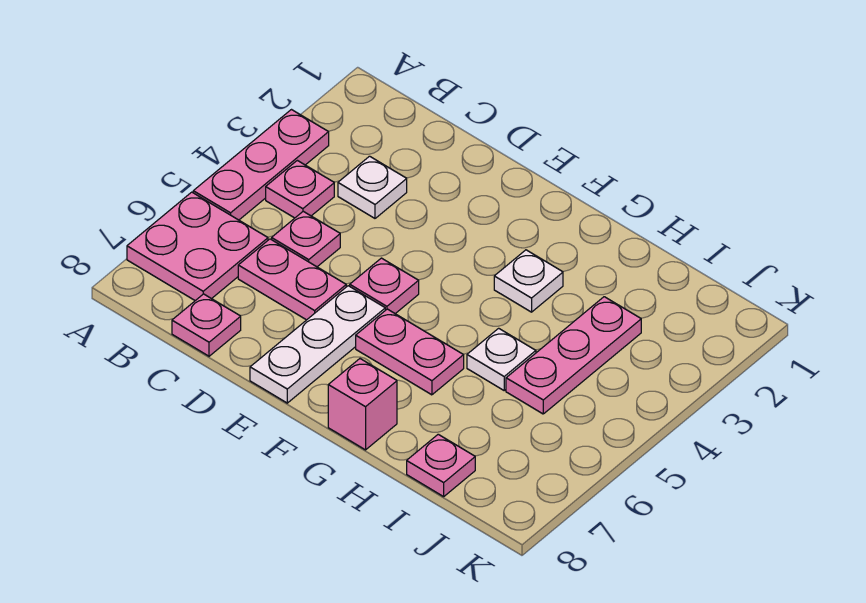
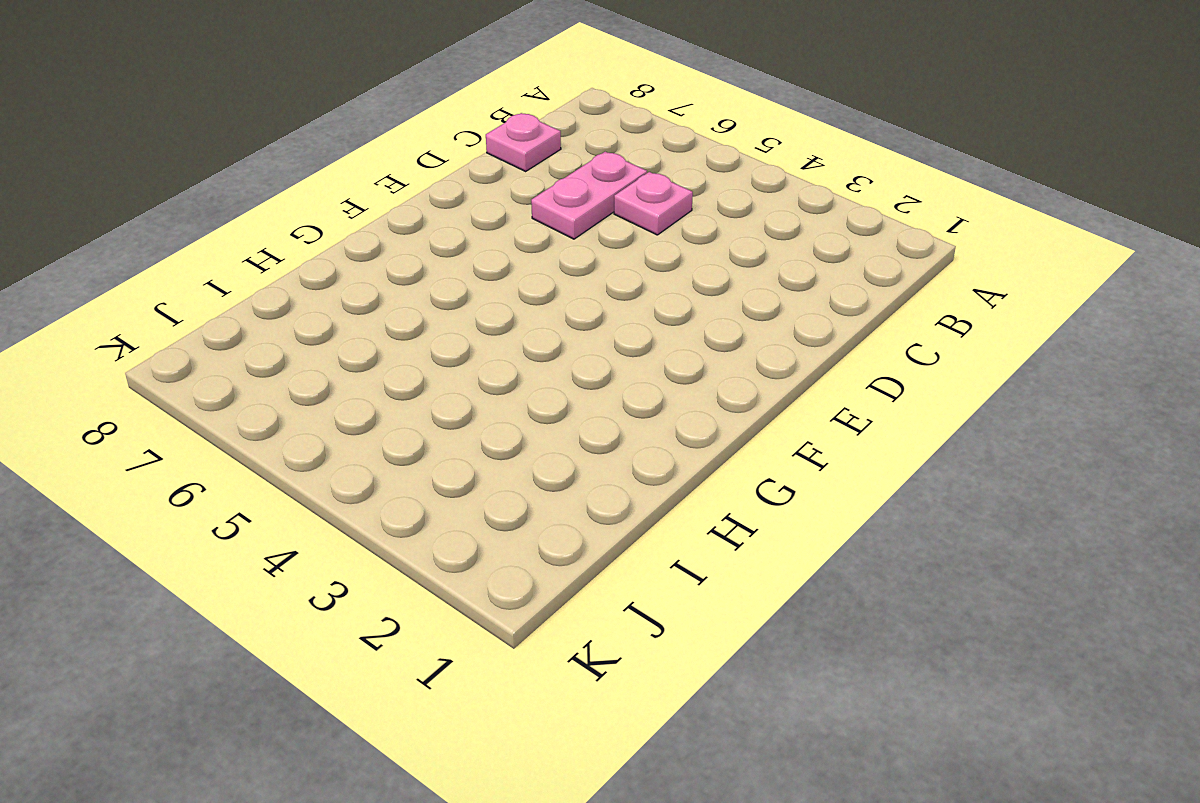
none -> pink 1x3 plate [193,110,329,220]
none -> pink 2x2 plate [127,192,268,301]
none -> pink 1x1 plate [266,160,334,218]

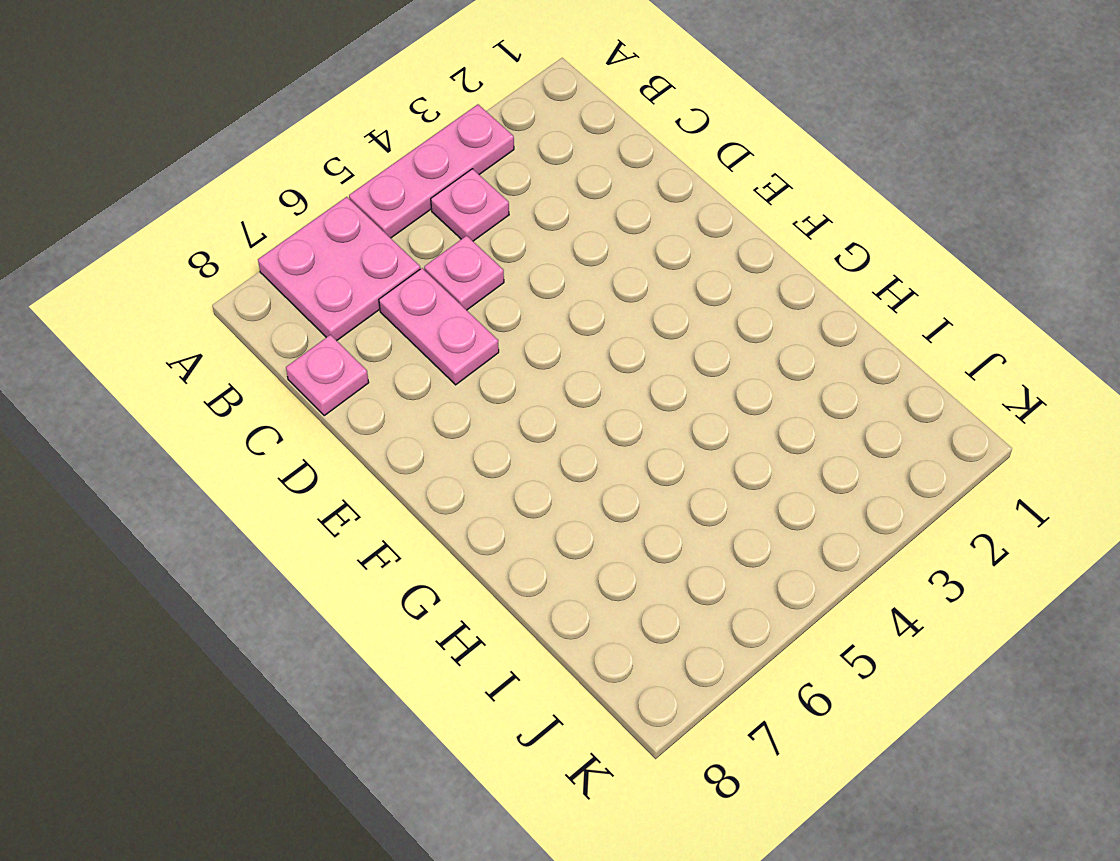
none -> white 1x1 plate [338,156,407,218]
none -> pink 1x1 plate [350,258,419,314]
none -> white 1x3 plate [250,286,385,403]

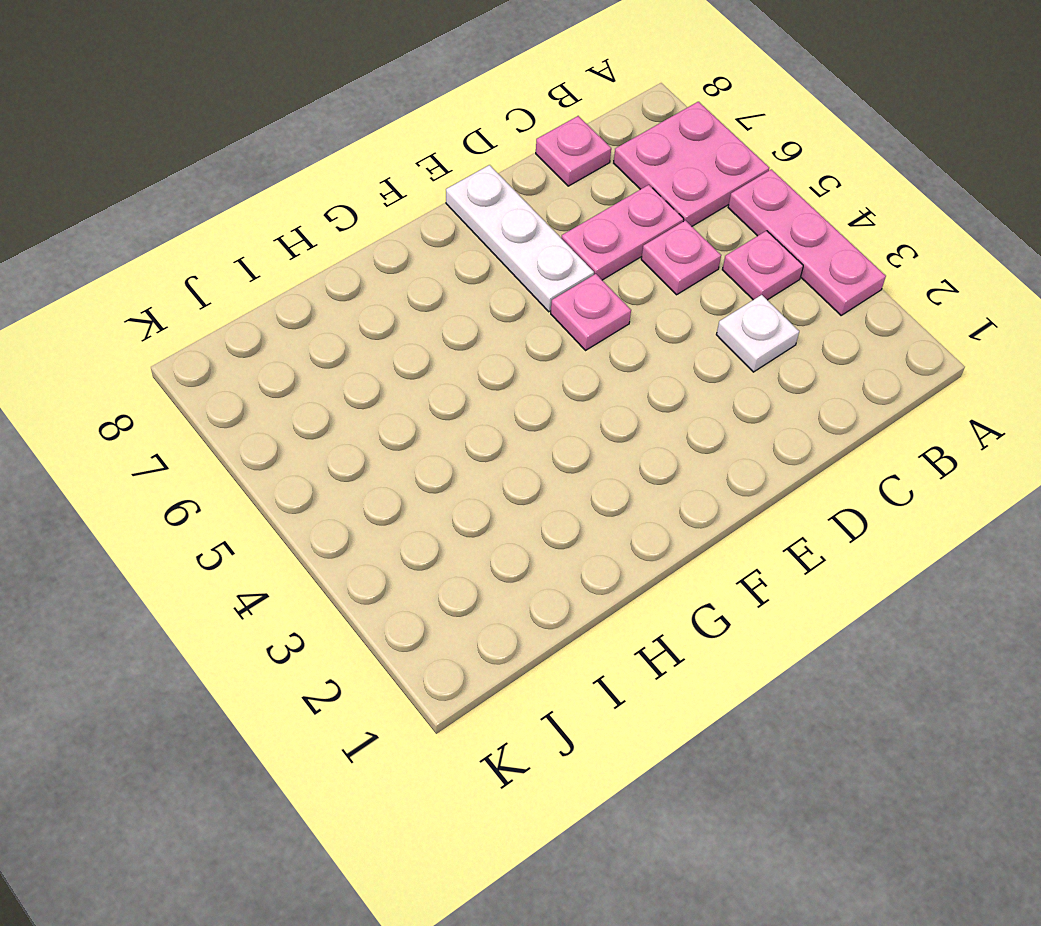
none -> pink 1x2 plate [356,309,464,395]
none -> white 1x1 plate [494,250,563,312]
none -> pink 1x1 brick [328,359,397,450]

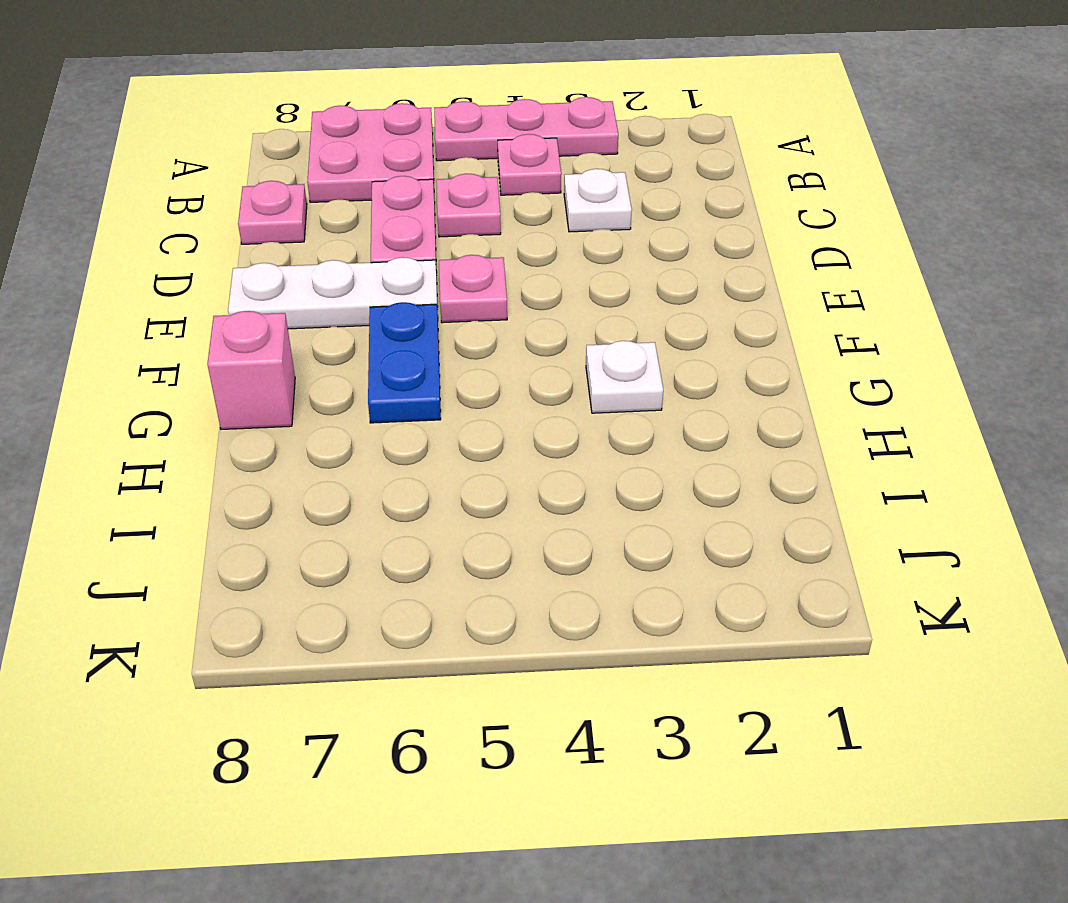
blue 1x2 plate [368,302,441,423] -> pink 1x2 plate [356,309,464,395]
none -> white 1x1 plate [467,328,536,390]
none -> pink 1x3 plate [506,297,641,414]
none -> pink 1x1 plate [407,434,475,497]

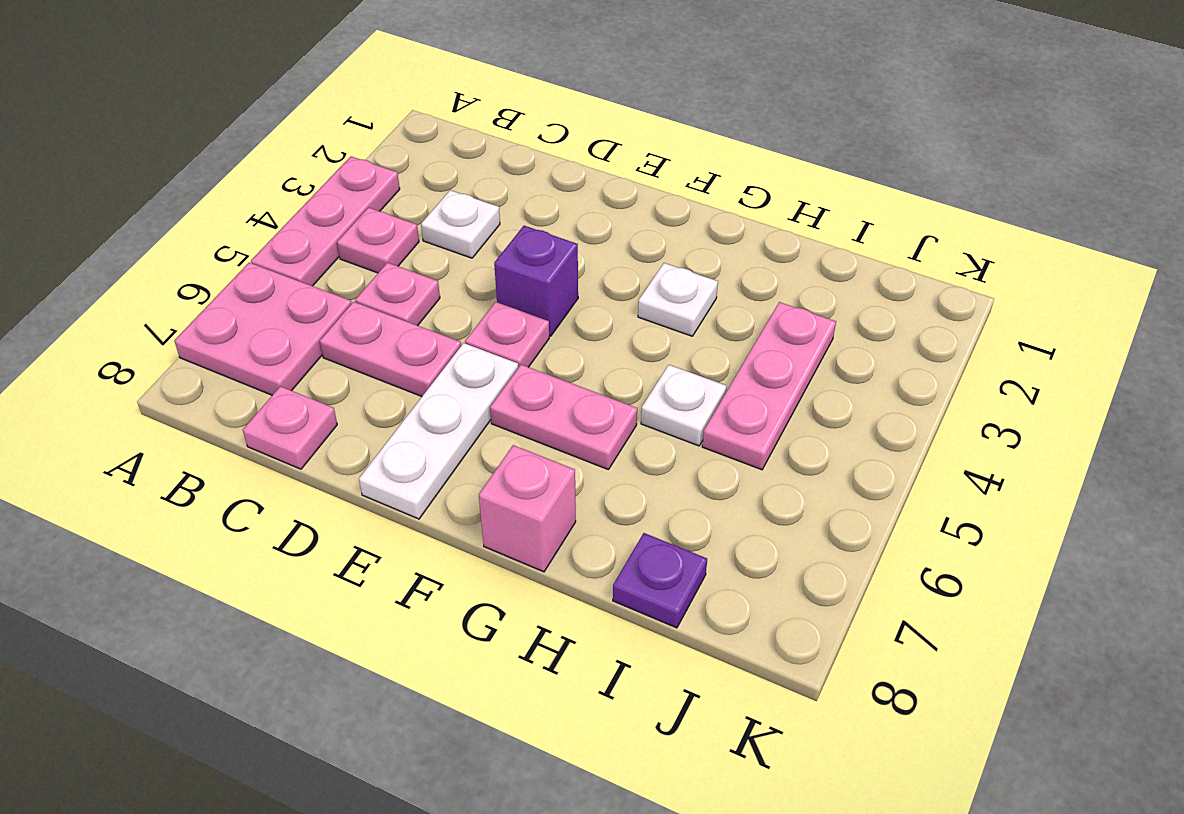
purple 1x1 brick [494,226,578,336] -> none
purple 1x1 plate [613,533,707,628] -> pink 1x1 plate [407,434,475,497]

